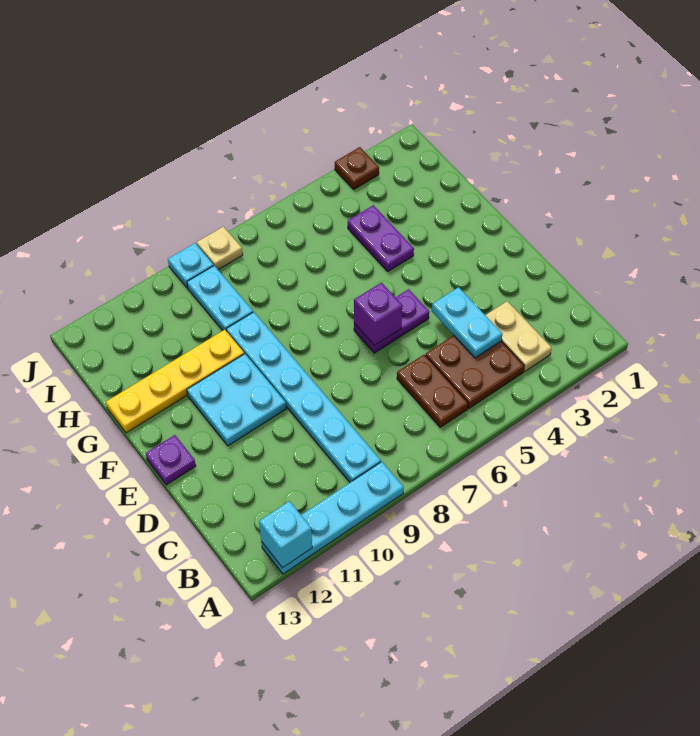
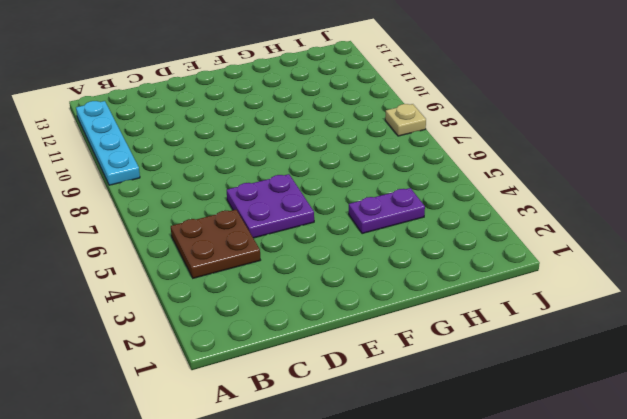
purple 2x2 plate [227,174,314,238] -> purple 1x2 plate [354,289,429,353]
none -> tan 1x2 plate [486,301,552,372]
none -> brown 1x2 plate [397,355,468,427]
none -> cyan 1x6 plate [226,312,381,482]

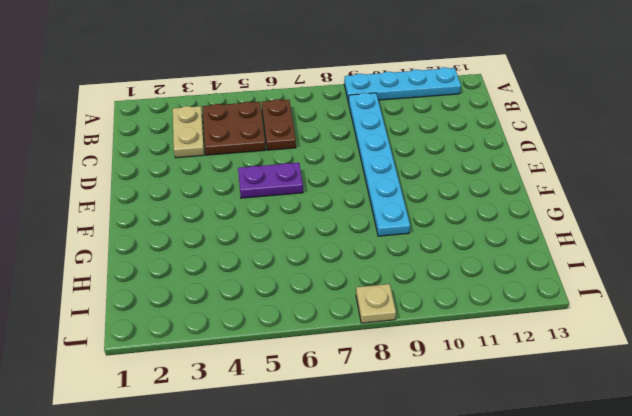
none -> cyan 2x2 plate [187,354,286,446]
none -> purple 1x1 plate [146,435,196,485]
none -> purple 1x2 plate [348,205,414,271]

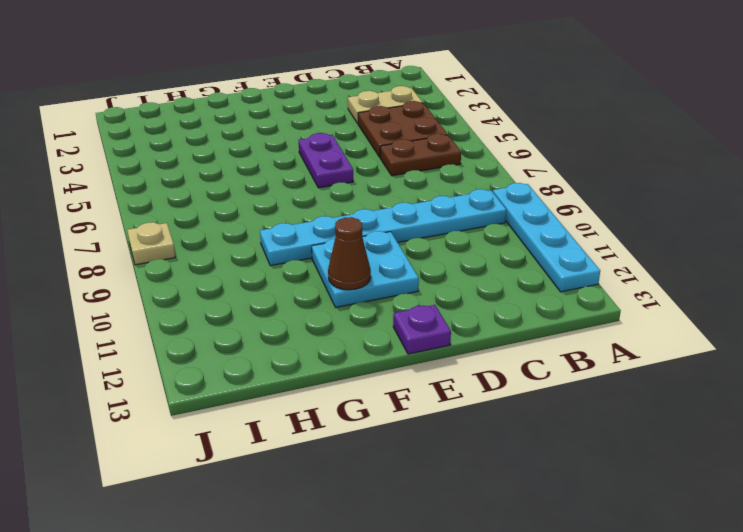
brown 1x1 cone [328,217,371,290] -> none
none -> purple 1x2 plate [348,205,414,271]
none -> yellow 1x4 plate [106,330,244,433]
none -> cyan 1x2 plate [187,266,253,331]

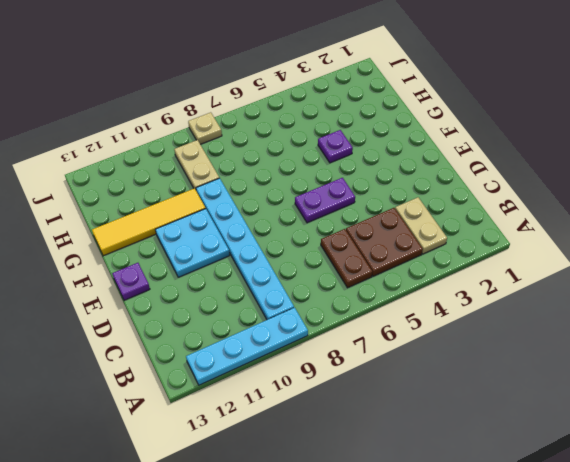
purple 1x1 plate [318,130,353,163] -> purple 1x2 plate [348,205,414,271]
yellow 1x4 tile [92,188,206,256] -> yellow 1x4 plate [106,330,244,433]
tan 1x2 plate [174,140,219,189] -> cyan 1x2 plate [187,266,253,331]
none -> brown 1x1 plate [335,147,379,189]
none -> cyan 1x1 plate [168,243,214,288]
none -> cyan 1x1 brick [259,501,312,568]

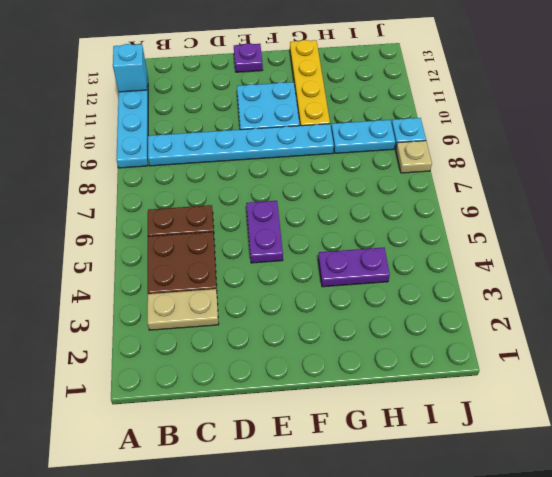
none -> brown 1x1 plate [335,147,379,189]
none -> cyan 1x2 plate [432,287,502,358]
none -> purple 1x1 brick [354,283,403,346]

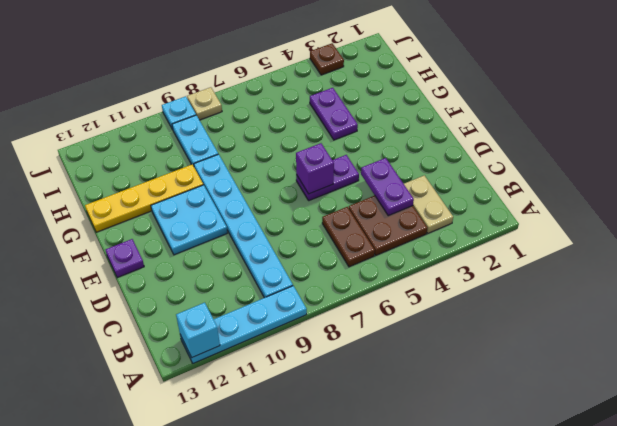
purple 1x2 plate [361,158,414,216] -> cyan 1x2 plate [432,287,502,358]

